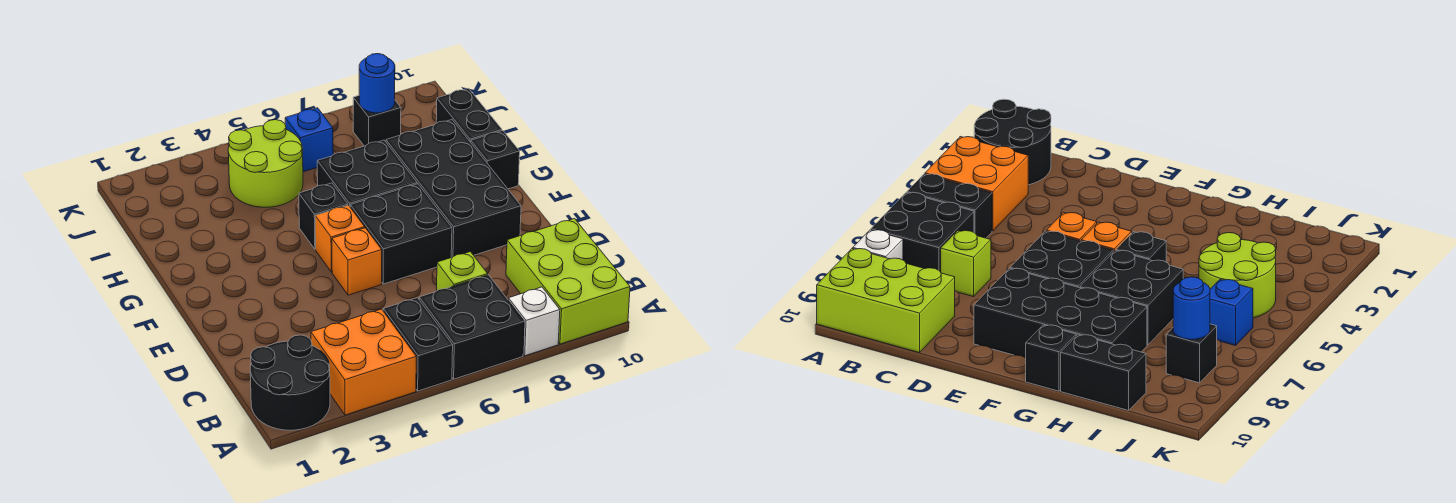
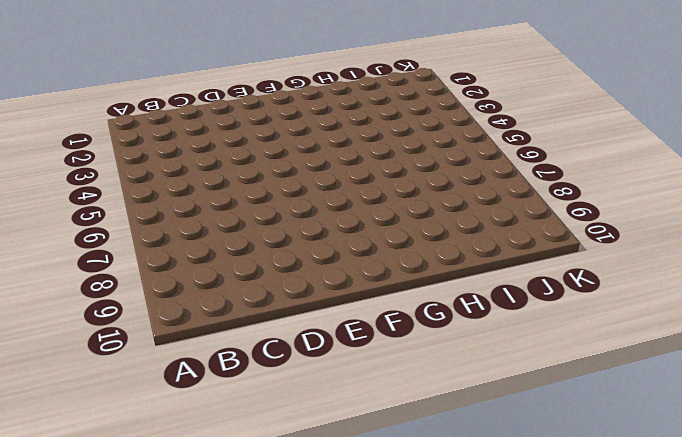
none -> black 2x2 round brick [250,335,330,430]
none -> orange 2x2 brick [311,309,416,415]
none -> black 1x2 brick [383,298,453,391]

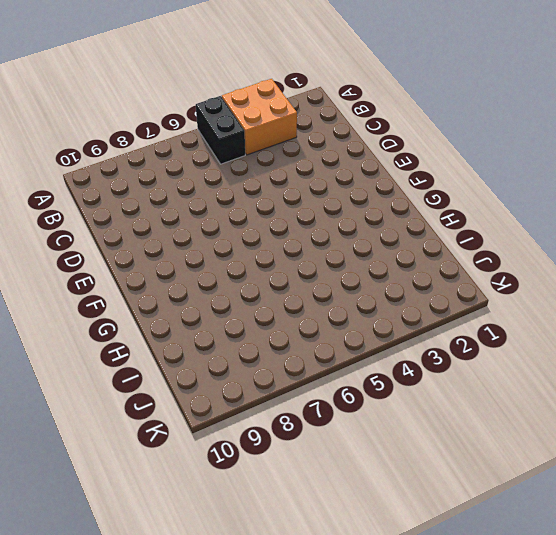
none -> black 2x2 round brick [250,335,330,430]
none -> black 2x2 brick [419,275,524,379]
none -> white 1x1 brick [508,287,560,356]

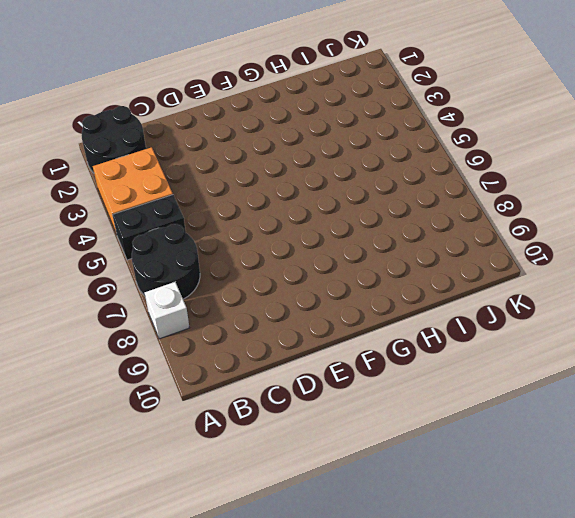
black 2x2 round brick [132,224,200,299] -> black 2x2 brick [419,275,524,379]
none -> lime 2x3 brick [506,219,630,344]
none -> lime 1x1 brick [437,252,488,291]
none -> orange 1x1 brick [332,228,382,295]

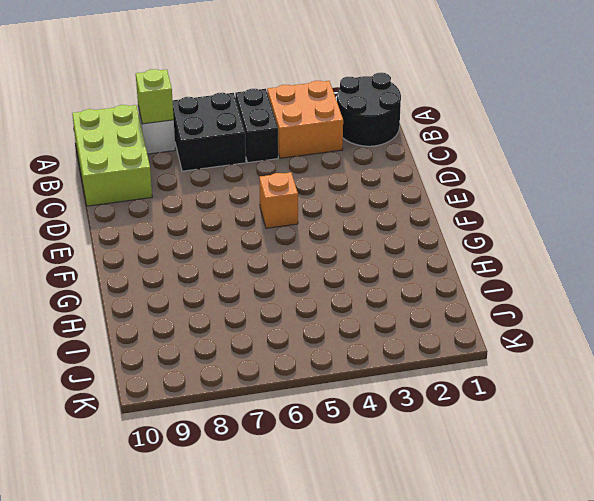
lime 1x1 brick [136,69,174,124] -> lime 1x1 brick moved to [437,252,488,291]
none -> black 2x2 brick [350,184,452,284]
none -> black 2x4 brick [386,120,521,257]
none -> orange 1x1 brick [315,205,365,272]

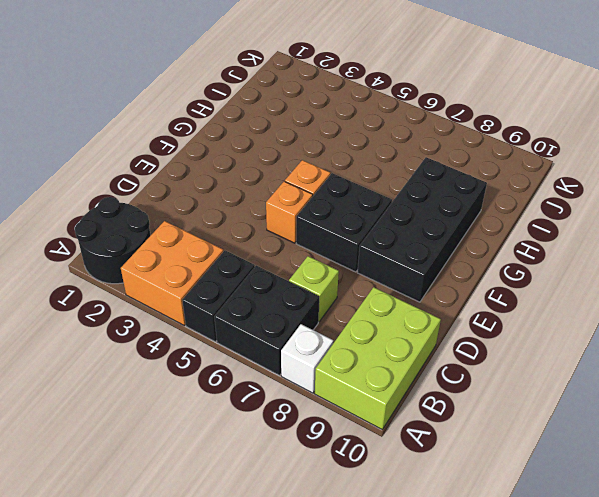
none -> black 1x1 brick [299,183,348,249]
none -> black 2x2 brick [317,140,417,206]
none -> black 1x1 brick [471,131,520,189]

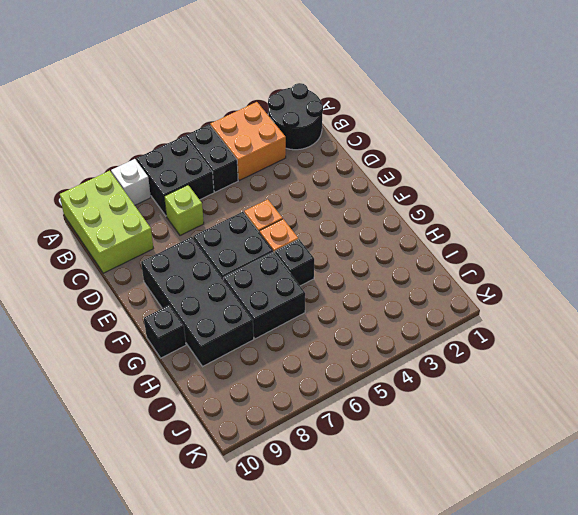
none -> black 1x2 brick [436,88,502,142]
none -> lime 2x2 round brick [228,120,303,207]
none -> blue 1x1 brick [285,108,333,172]

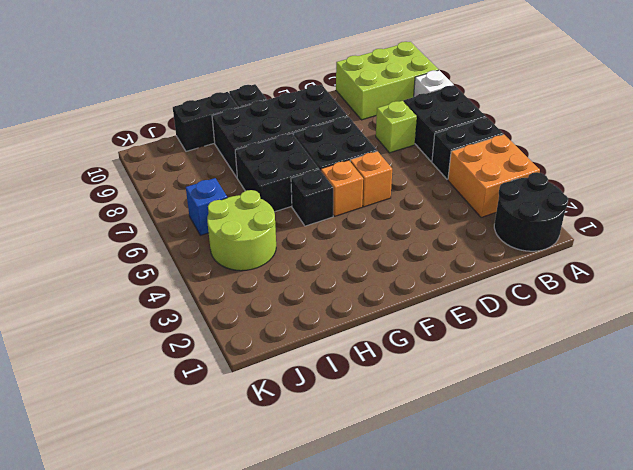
none -> black 1x1 brick [353,96,401,146]
none -> blue 1x1 round brick [359,54,395,113]

